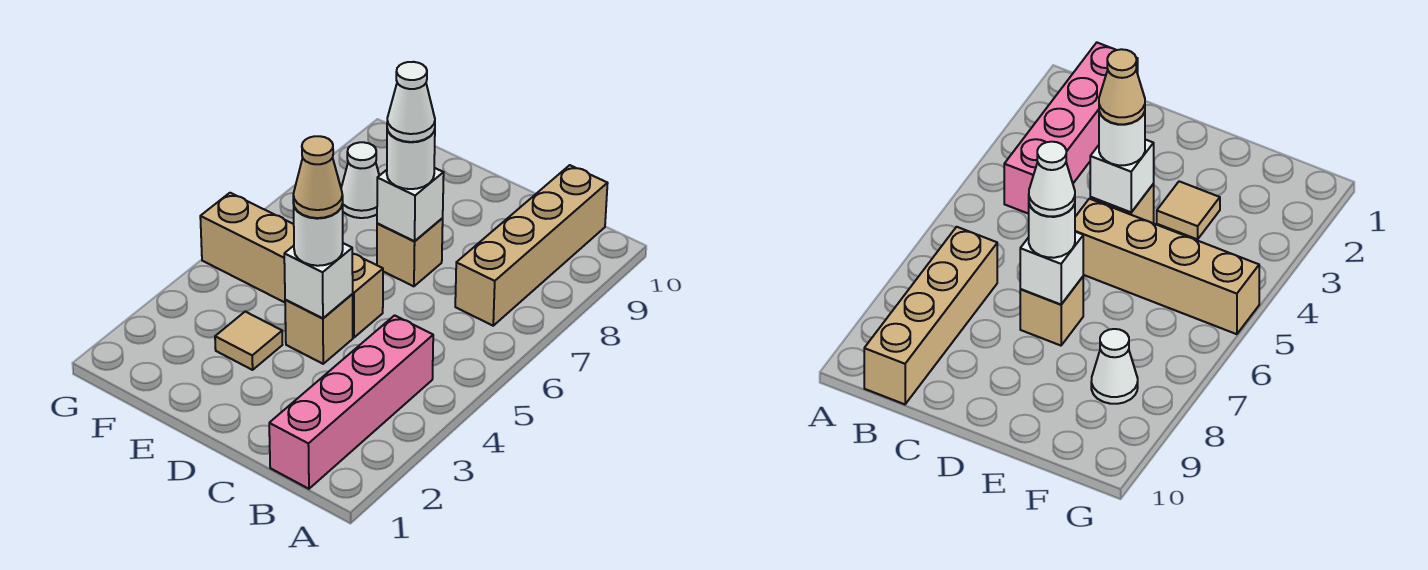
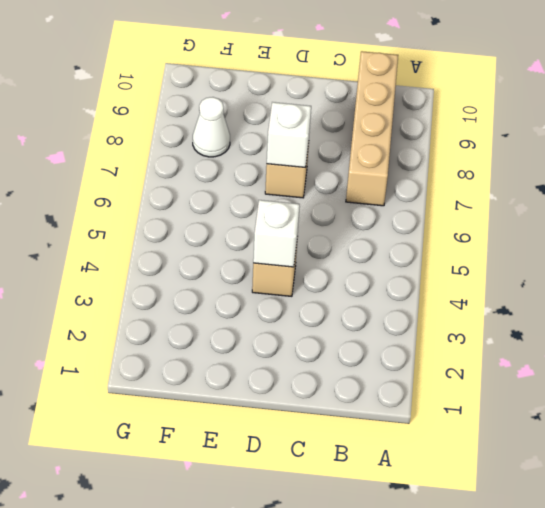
none -> pink 1x4 brick [269,315,433,489]
none -> tan 1x4 brick [200,193,383,338]
none -> tan 1x1 tile [215,311,282,370]

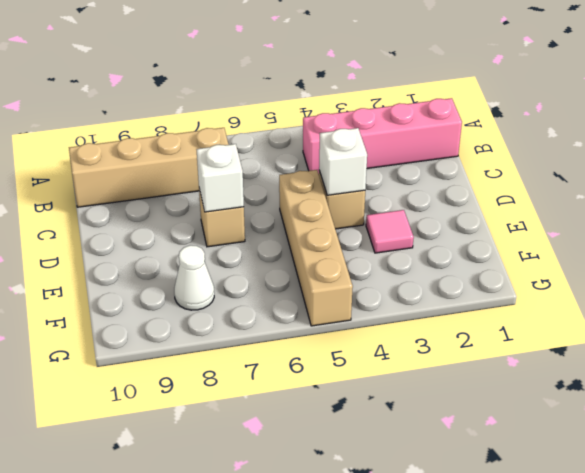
pink 1x1 tile [366,210,414,253] -> tan 1x1 tile [215,311,282,370]
none -> white 1x1 round brick [294,204,343,266]
none -> white 1x1 round brick [387,129,435,189]
none -> tan 1x1 cone [293,136,343,218]

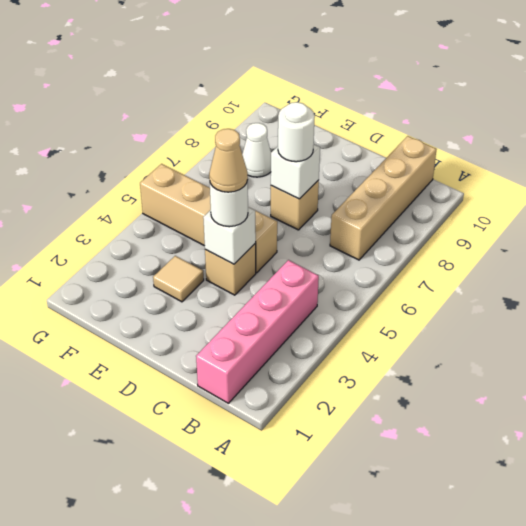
none -> white 1x1 cone [387,62,435,142]

